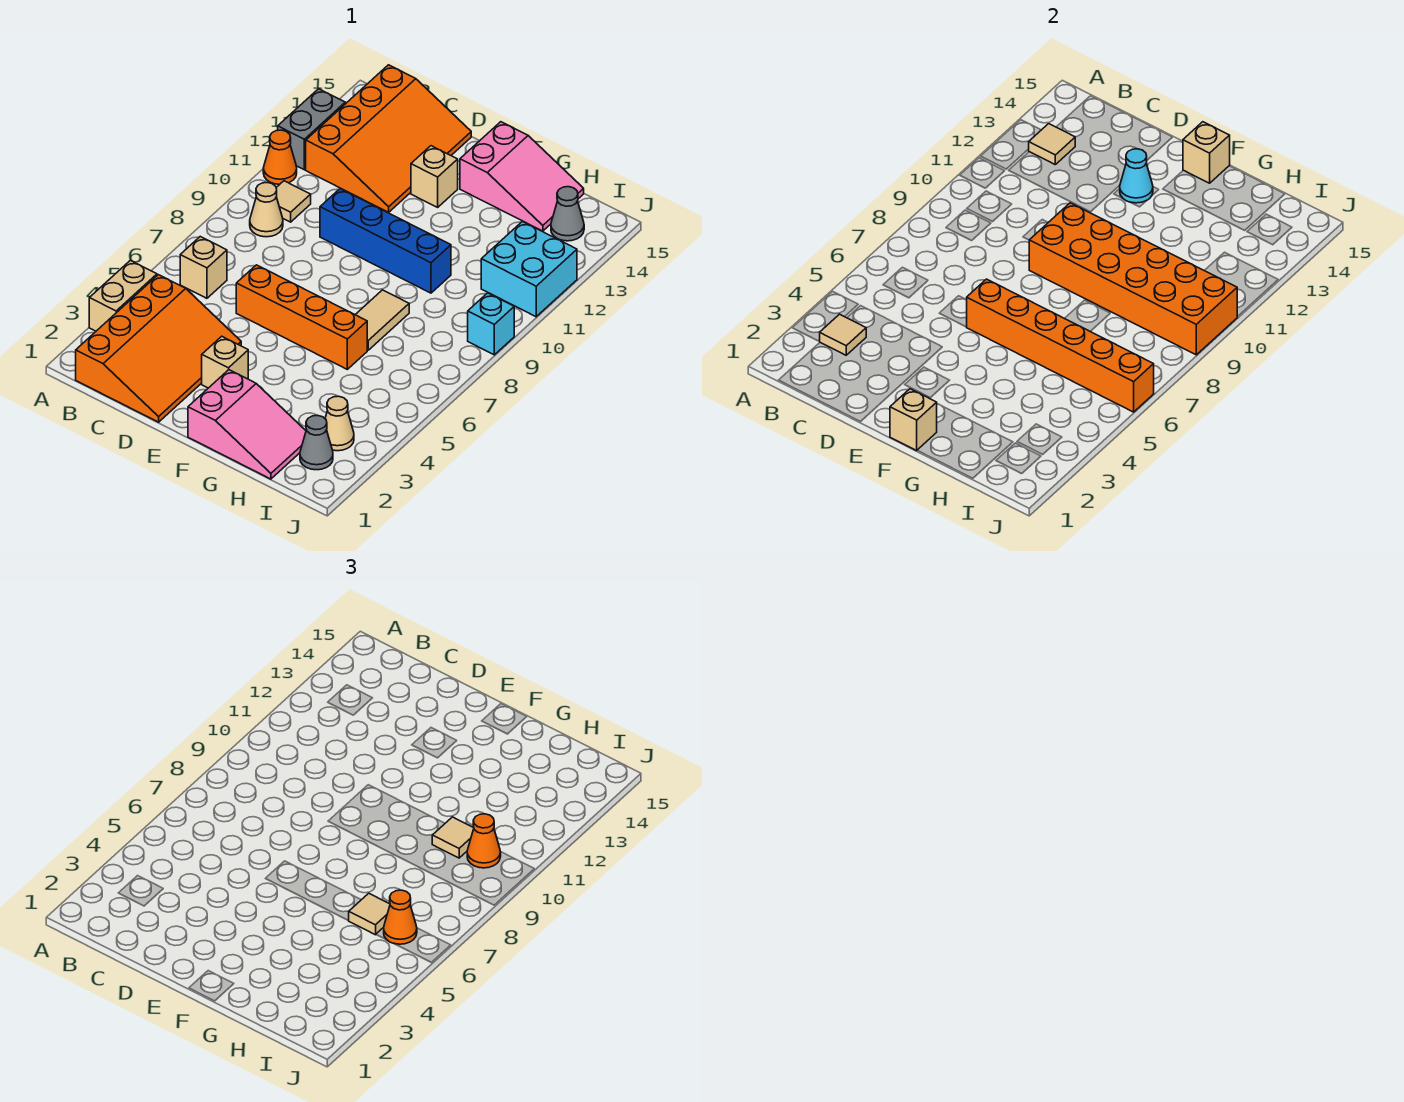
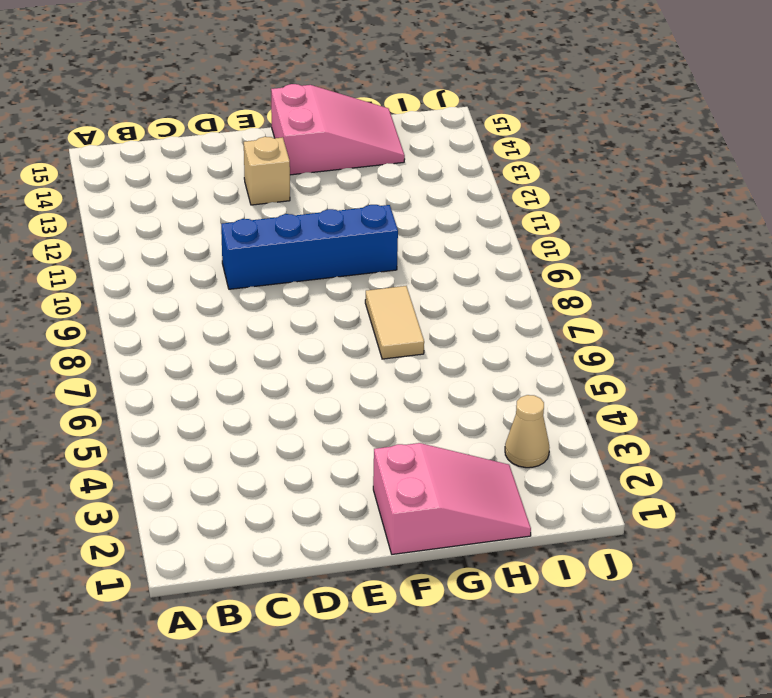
none -> tan 1x2 brick [89,260,157,331]
none -> orange 1x1 cone [263,130,297,184]
none -> grey 1x2 brick [278,89,345,170]
none -> orange 3x4 slope [76,275,241,422]

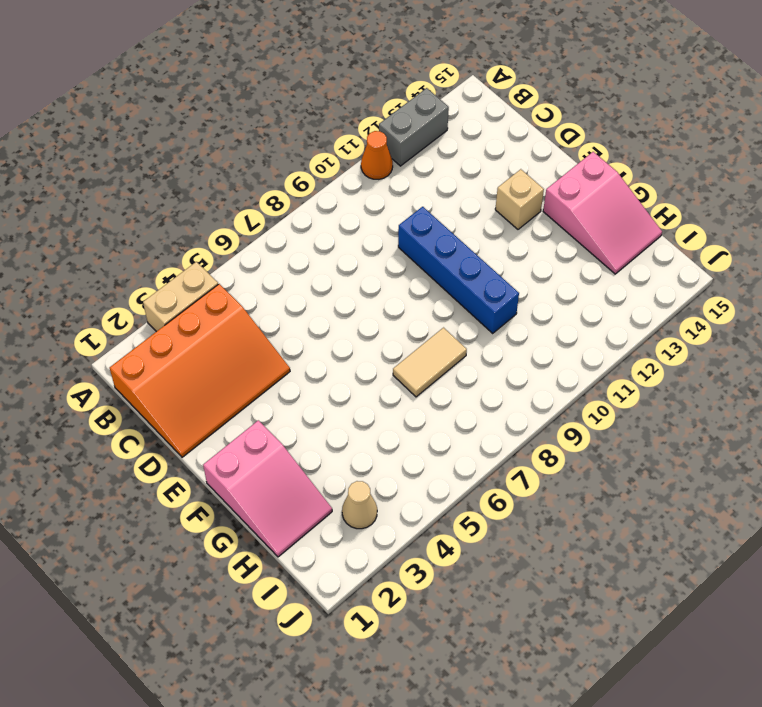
none -> tan 1x1 brick [180,237,227,298]
none -> tan 1x1 cone [250,183,283,237]
none -> tan 1x1 tile [276,181,311,222]
none -> orange 3x4 slope [306,65,471,212]

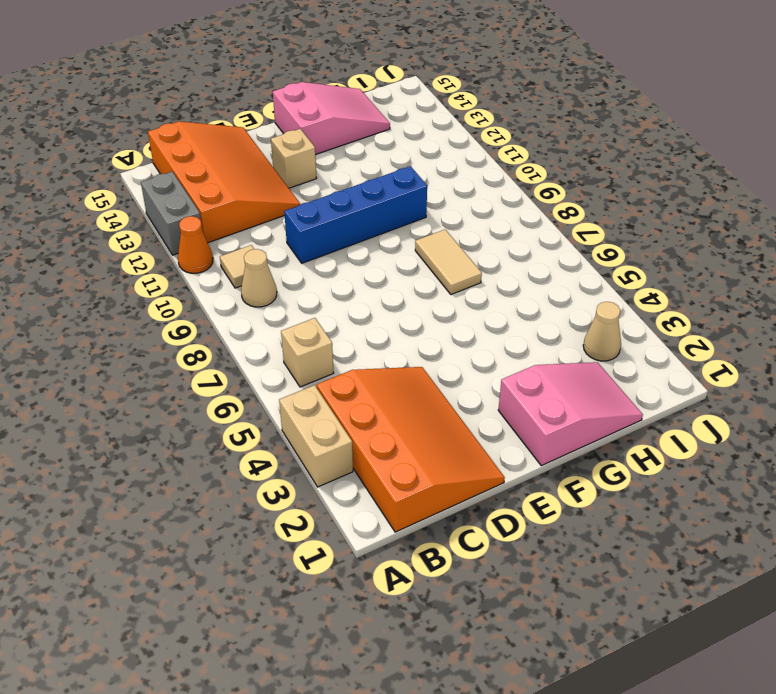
none -> orange 1x4 brick [236,265,367,369]
none -> tan 1x1 brick [202,336,248,388]
none -> grey 1x1 cone [300,415,333,470]
none -> cyan 2x2 brick [481,222,577,317]

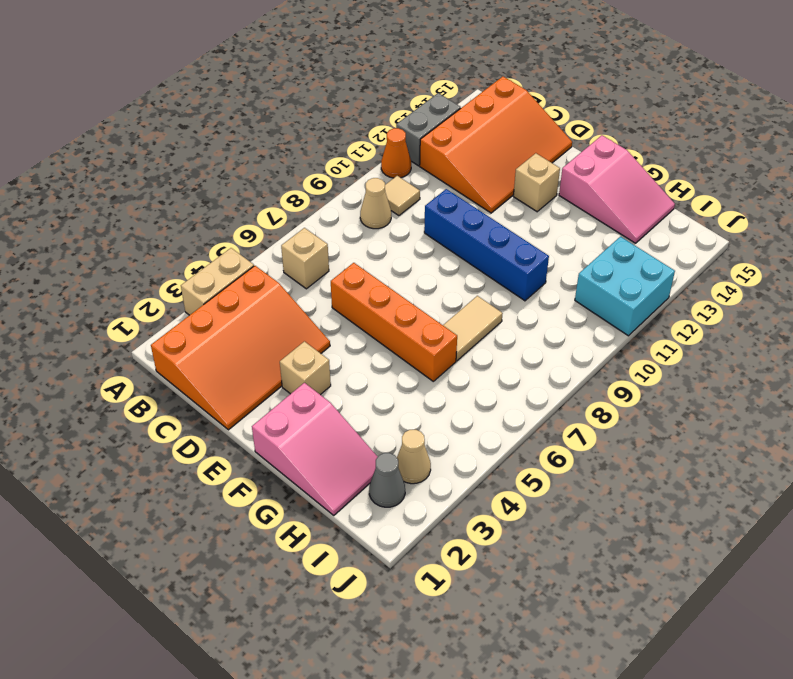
none -> grey 1x1 cone [551,187,584,241]
none -> cyan 1x1 brick [468,293,514,355]
none -> tan 1x1 tile [820,314,866,355]
none -> tan 1x1 tile [1029,124,1075,164]

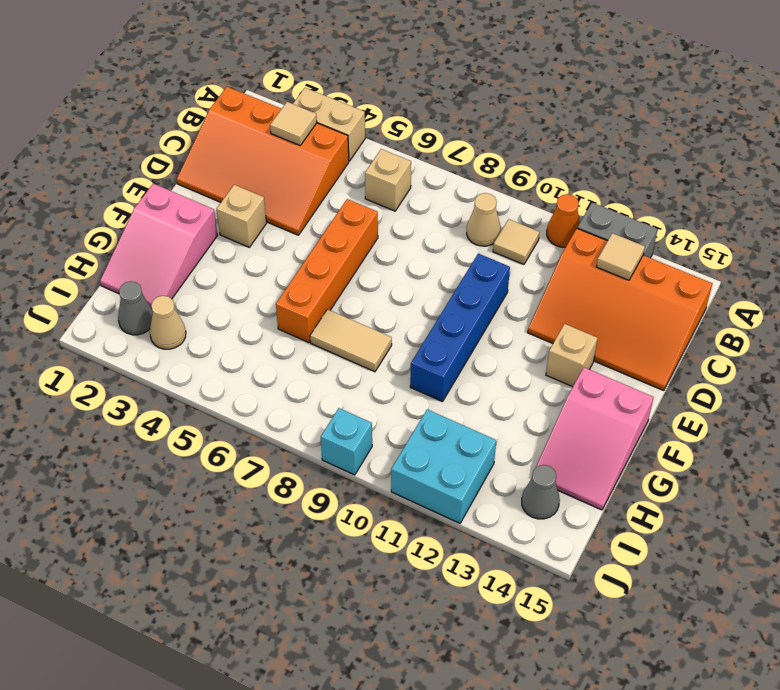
none -> orange 1x6 brick [967,279,1154,412]
none -> orange 2x6 brick [1029,203,1237,355]
none -> cyan 1x1 cone [1120,149,1153,203]
none -> tan 1x1 brick [890,389,937,451]

